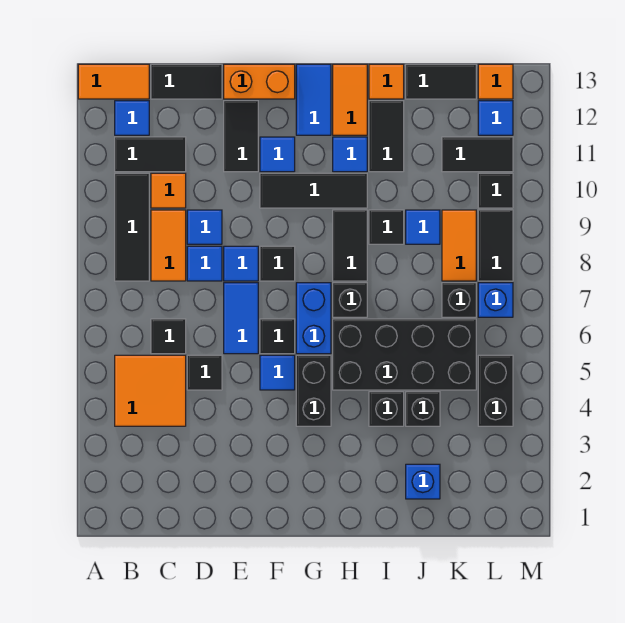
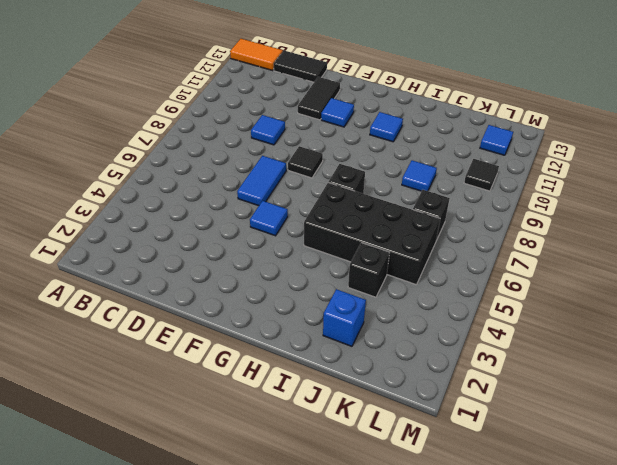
none -> orange 2x2 tile [115,355,186,426]
none -> black 1x3 tile [115,173,149,281]
none -> black 1x2 tile [115,137,186,172]
none -> blue 1x1 tile [115,101,149,135]

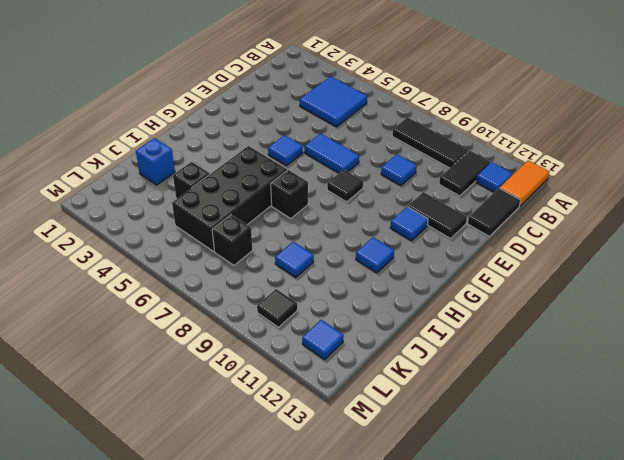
blue 2x2 tile [300,76,367,127] -> orange 2x2 tile [115,355,186,426]
none -> black 1x1 tile [151,319,186,354]
none -> orange 1x2 tile [151,210,186,281]
none -> orange 1x1 tile [151,173,186,208]
none -> black 1x1 tile [187,355,222,390]

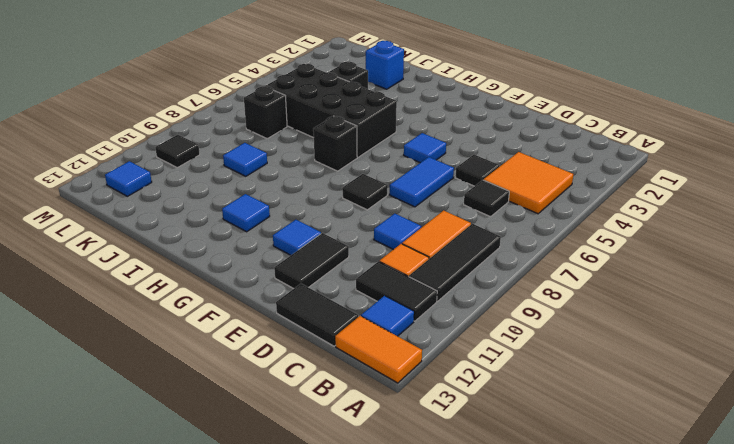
none -> blue 1x1 tile [187,246,222,281]
none -> blue 1x1 tile [224,246,258,281]
none -> orange 1x2 brick [224,64,295,99]
none -> black 1x1 tile [260,319,295,354]

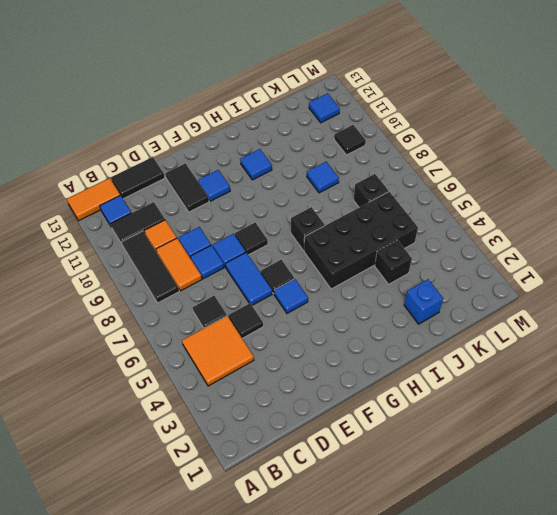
none -> orange 1x2 brick [224,64,295,99]
none -> black 1x3 tile [260,173,367,208]
none -> black 1x2 brick [296,355,331,426]
none -> blue 1x2 brick [296,283,331,354]

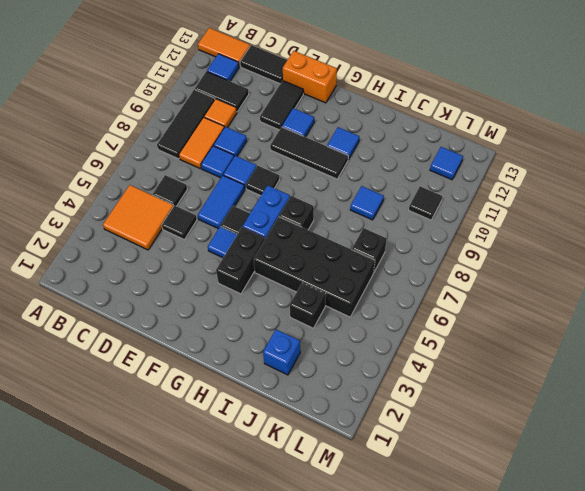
none -> blue 1x2 tile [296,64,331,135]
none -> black 1x2 tile [333,210,367,281]
none -> orange 1x2 tile [333,64,367,135]
none -> black 1x1 brick [369,392,404,426]

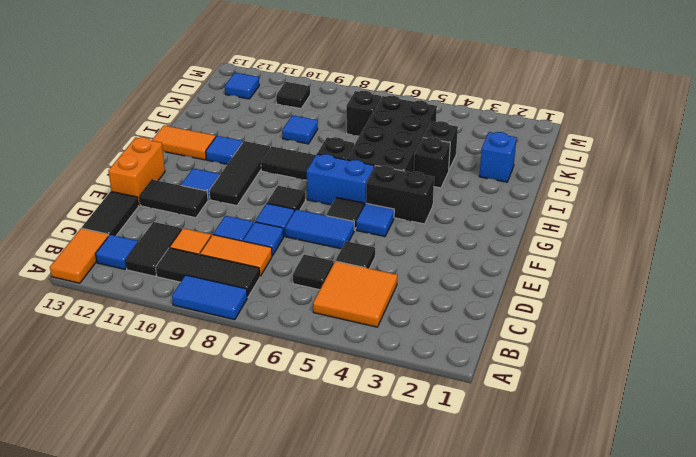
blue 1x2 tile [172,275,247,320] -> blue 1x2 tile moved to [296,64,331,135]
none -> black 1x1 tile [369,210,404,244]
none -> black 1x2 tile [369,101,404,172]
none -> orange 1x1 tile [369,64,404,99]
none -> black 1x2 tile [406,64,476,99]

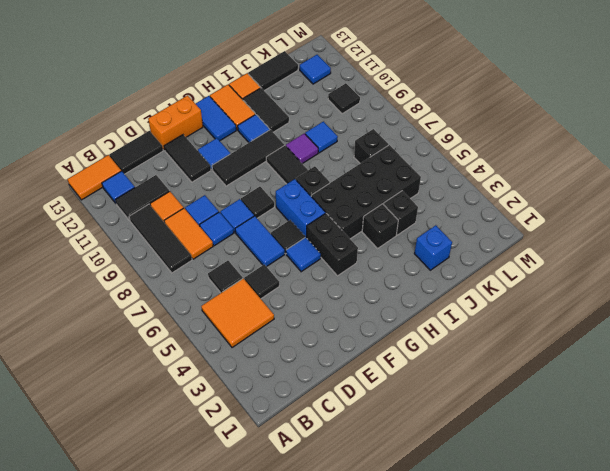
purple 1x1 tile [286,133,318,164] -> black 1x1 tile [369,210,404,244]
none -> orange 1x2 tile [442,210,476,281]
none -> black 1x2 tile [442,137,513,172]
none -> black 1x2 brick [478,355,513,426]
none -> blue 1x1 brick [478,283,513,317]

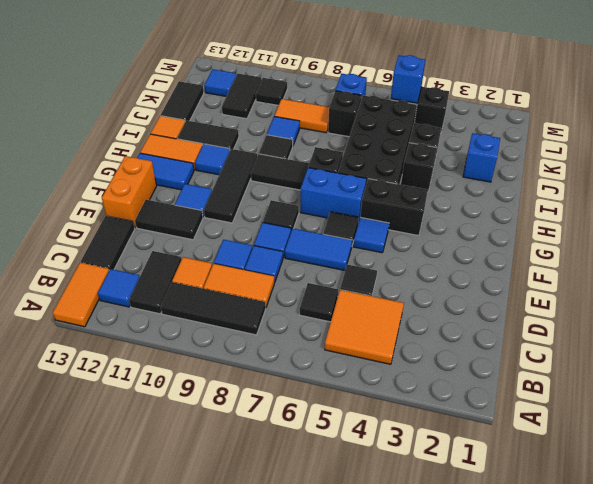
blue 1x1 brick [391,55,425,103] -> none
none -> black 1x2 tile [478,210,513,281]
none -> orange 1x1 tile [478,64,513,99]

